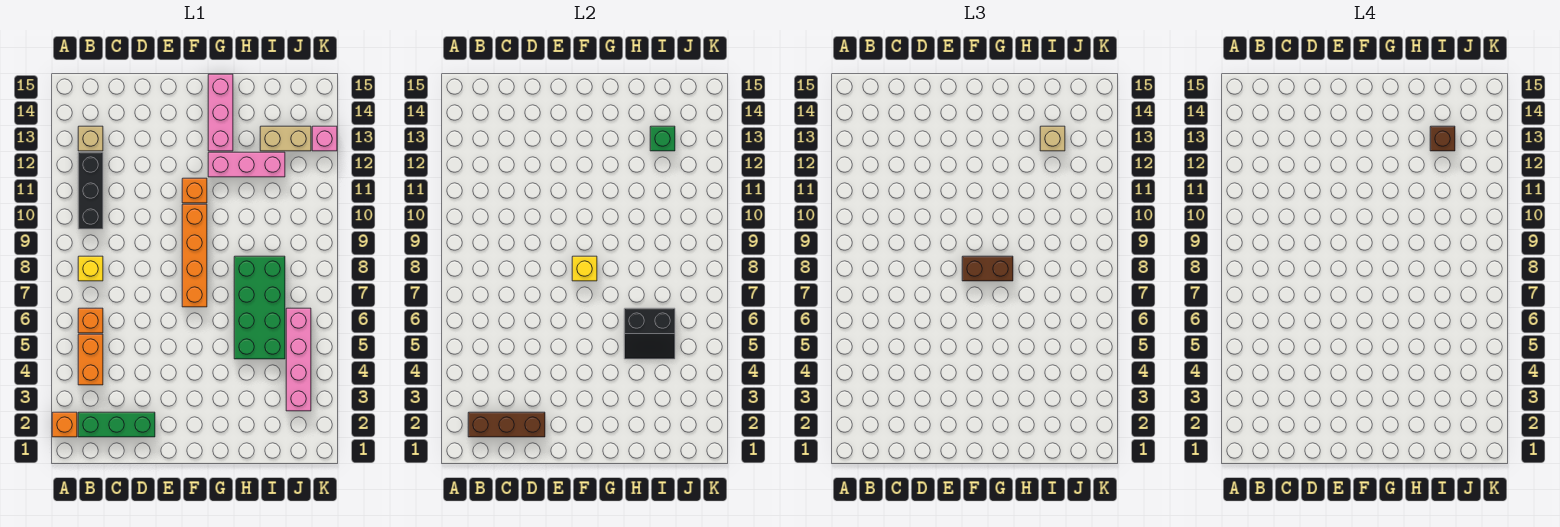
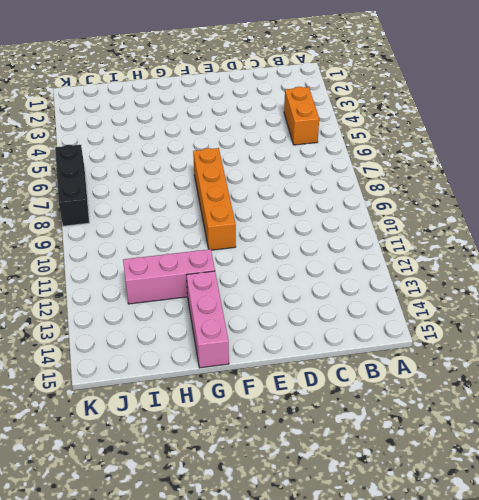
black 1x3 brick [55,145,89,226] -> black 1x3 brick moved to [78,152,103,229]
none -> orange 1x1 brick [52,412,77,437]
none -> green 1x3 brick [78,412,155,437]
none -> orange 1x1 brick [78,308,103,333]

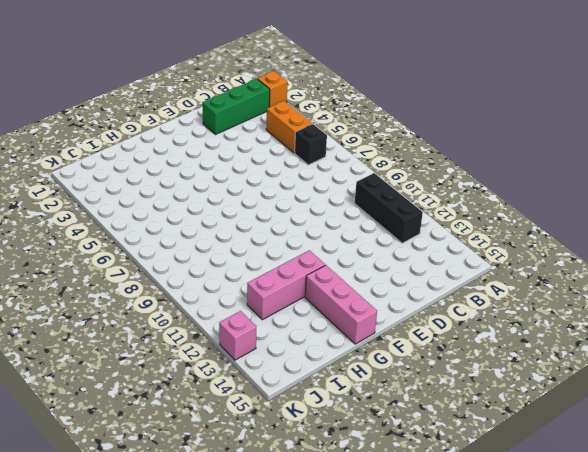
black 1x1 brick [295,124,327,165] -> orange 1x1 brick [78,308,103,333]
none -> yellow 1x1 brick [78,256,103,281]
none -> tan 1x1 brick [78,126,103,151]
none -> orange 1x4 brick [182,204,207,307]

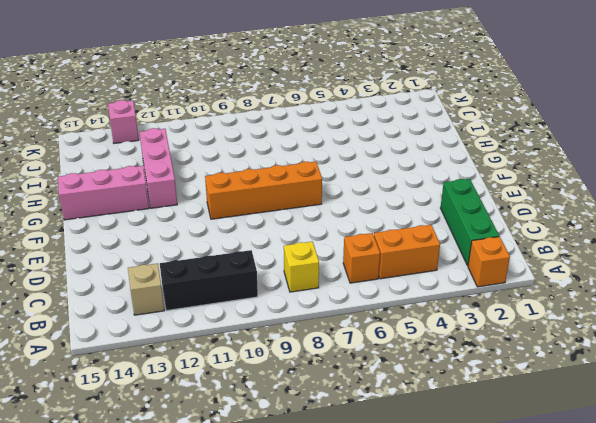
none -> orange 1x1 brick [182,178,207,203]
none -> green 2x4 brick [234,256,285,359]
none -> tan 1x2 brick [260,126,311,151]

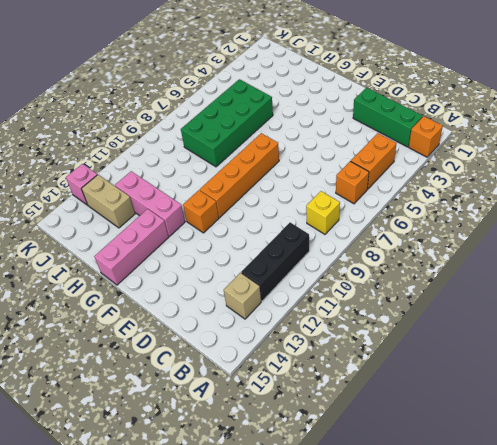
none -> pink 1x4 brick [286,308,311,411]
none -> brown 1x3 brick [468,412,545,437]
none -> yellow 1x1 brick [572,256,597,281]

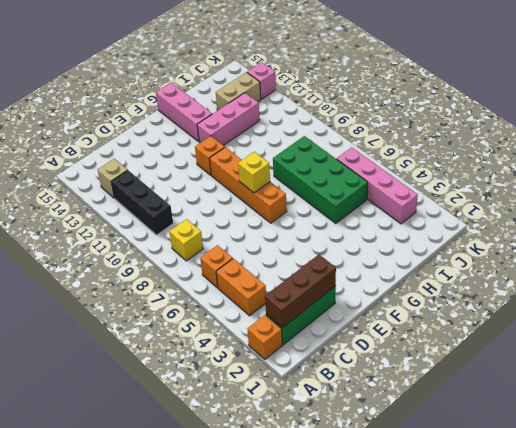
none -> black 2x2 slope [624,308,675,359]
none -> green 1x1 brick [650,126,675,151]
none -> brown 1x2 brick [962,256,1013,281]

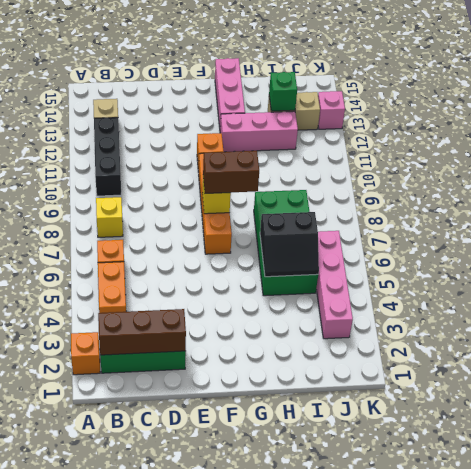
none -> tan 1x1 brick [1040,126,1065,151]
none -> brown 1x1 brick [1430,126,1455,151]

